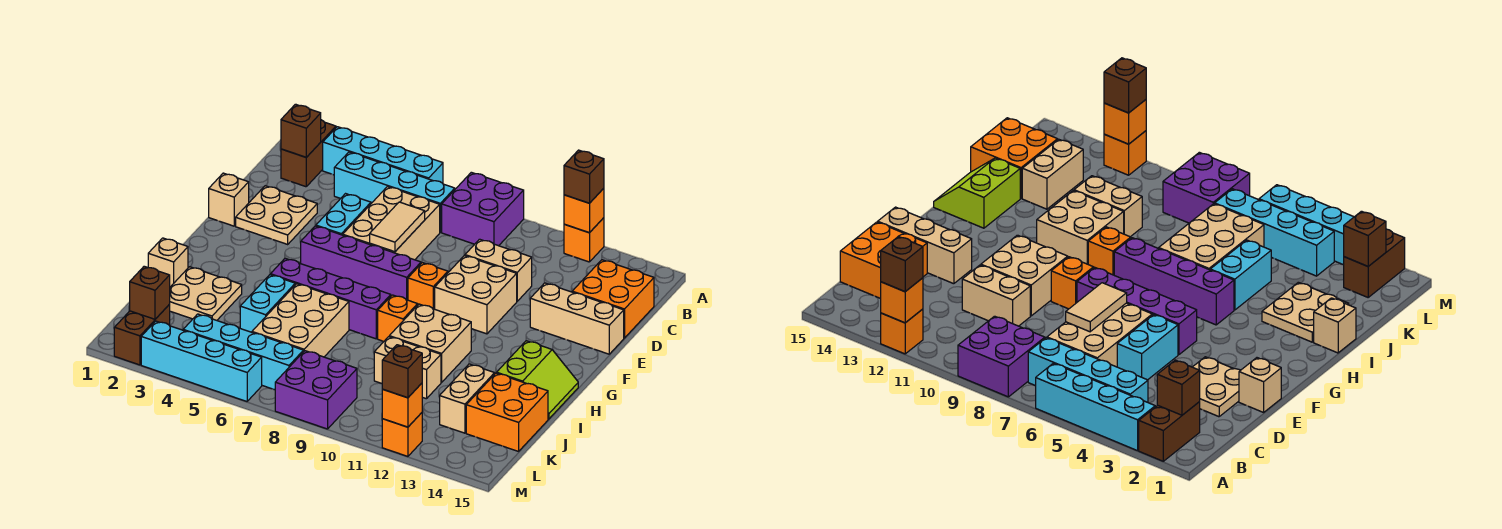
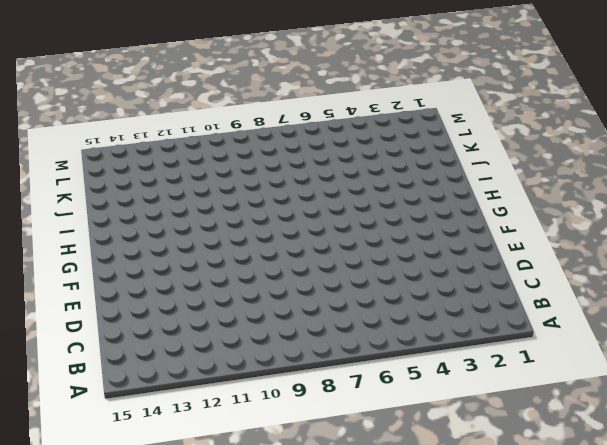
none -> brown 1x2 brick [281,120,336,187]
none -> cyan 1x4 brick [323,127,443,183]
none -> purple 2x2 brick [442,172,524,246]
none -> orange 1x1 brick [564,218,604,262]

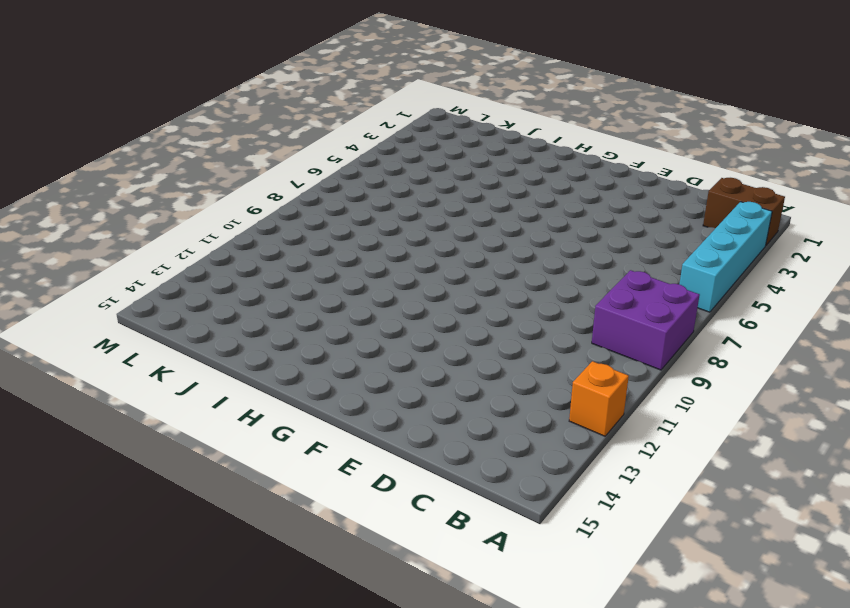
none -> cyan 1x4 brick [334,152,455,232]
none -> tan 2x3 brick [343,187,440,260]
none -> orange 2x2 brick [572,260,654,338]
none -> tan 2x2 plate [236,186,317,244]

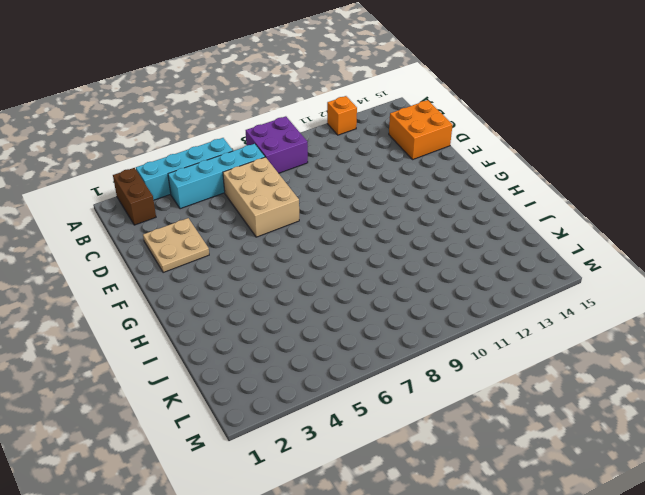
none -> cyan 1x2 brick [316,194,371,235]
none -> tan 1x2 brick [465,239,532,301]
none -> tan 1x1 brick [209,173,249,226]
none -> tan 2x2 brick [435,255,517,334]

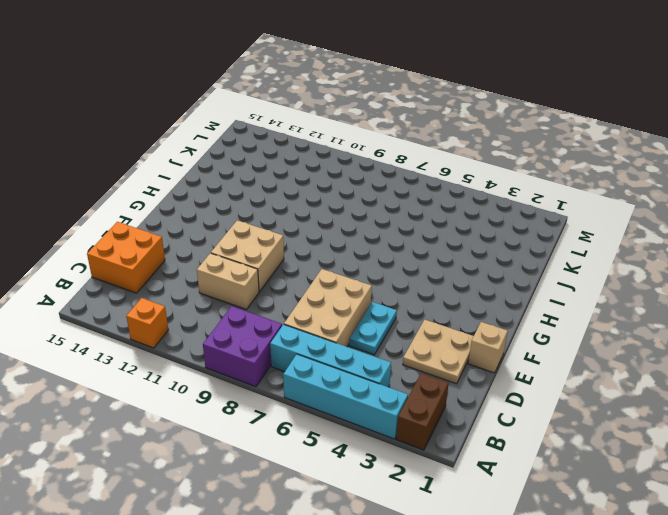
cyan 1x2 plate [349,302,397,355] -> cyan 1x2 brick [316,194,371,235]
none -> tan 1x3 brick [530,283,624,354]
none -> purple 1x4 brick [301,226,421,300]
none -> orange 1x1 brick [408,263,448,309]
none -> purple 1x4 brick [271,258,391,339]

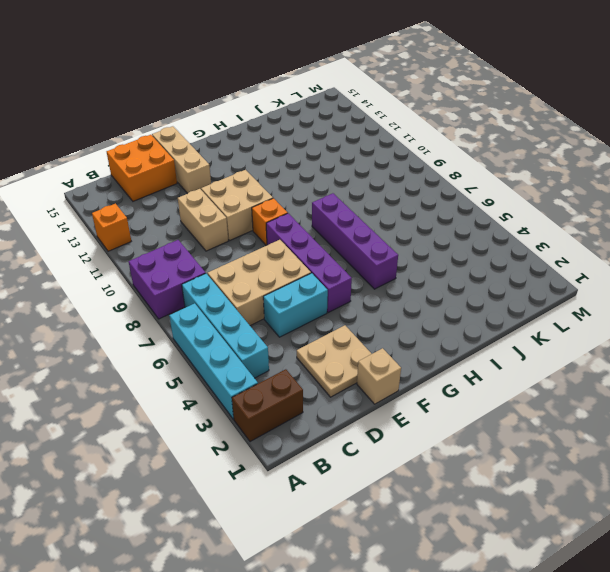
none -> orange 1x1 brick [378,295,418,341]
none -> tan 2x2 brick [389,304,471,382]
none -> lime 2x2 slope [497,341,578,419]
none -> tan 1x1 brick [148,238,188,287]

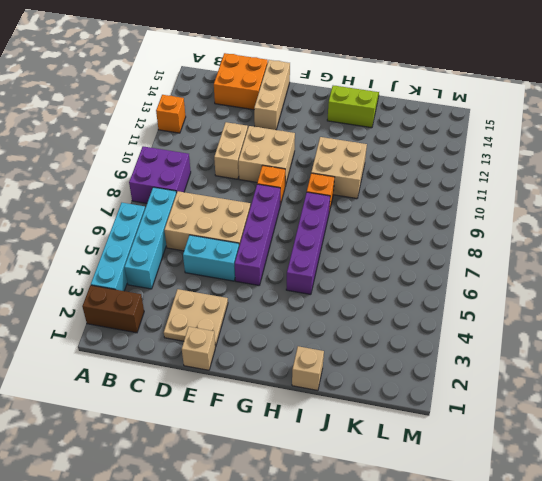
none -> tan 2x2 plate [169,267,242,320]
none -> cyan 1x2 brick [240,275,295,332]
none -> tan 2x3 brick [252,284,349,357]
none -> tan 1x2 brick [374,337,441,399]

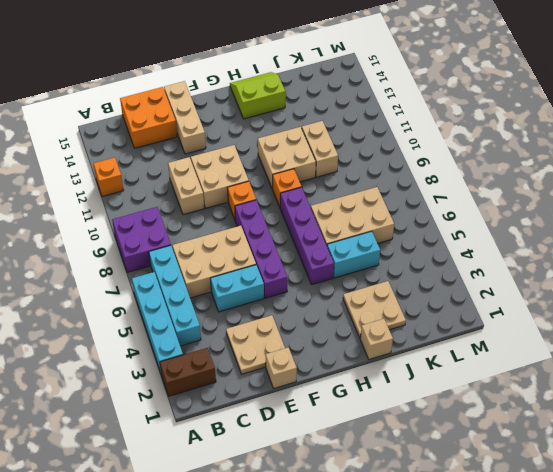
none -> tan 1x2 brick [440,364,495,433]
none -> orange 2x2 brick [466,373,548,451]
none -> brown 1x2 brick [114,305,170,365]
none -> cyan 1x4 brick [183,314,304,390]

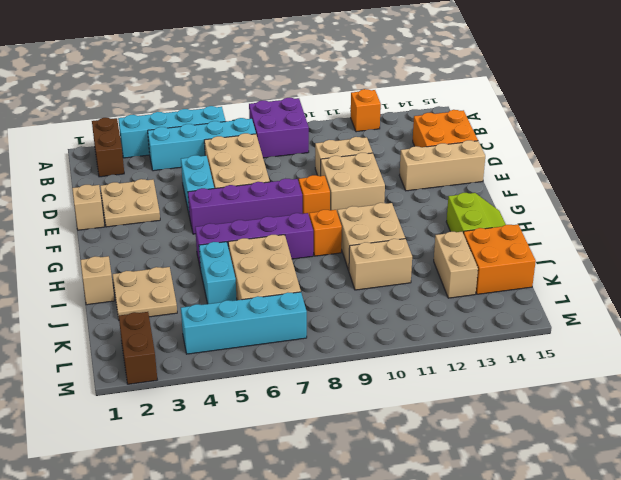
none -> purple 2x2 brick [275,351,357,429]
none -> cyan 1x4 brick [141,321,262,401]
none -> orange 1x1 brick [382,413,422,456]
none -> orange 1x1 brick [564,188,604,233]

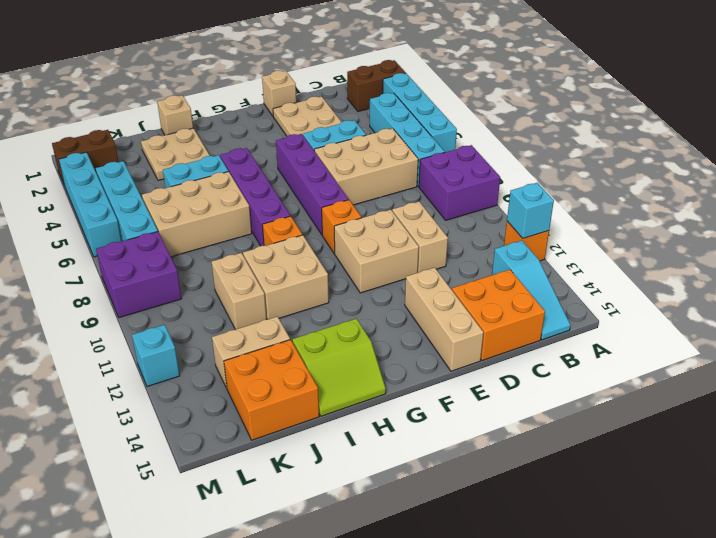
cyan 1x1 brick [507,183,554,238] -> orange 1x1 brick [564,188,604,233]
cyan 1x3 slope [492,240,571,340] -> none
cyan 1x1 brick [132,325,180,386] -> orange 1x1 brick [382,413,422,456]
none -> brown 1x1 brick [281,104,321,157]
none -> tan 1x2 tile [370,202,425,252]
none -> brown 1x1 brick [130,266,170,319]
none -> orange 1x1 brick [382,383,422,427]

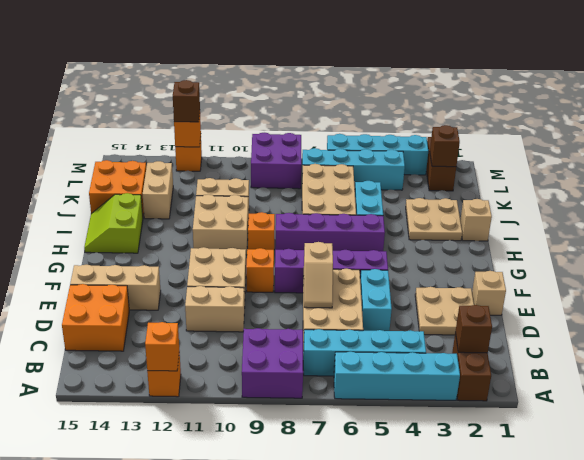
tan 1x2 slope [304,242,333,308] -> tan 1x2 tile [370,202,425,252]
none -> brown 1x1 brick [564,150,604,203]

